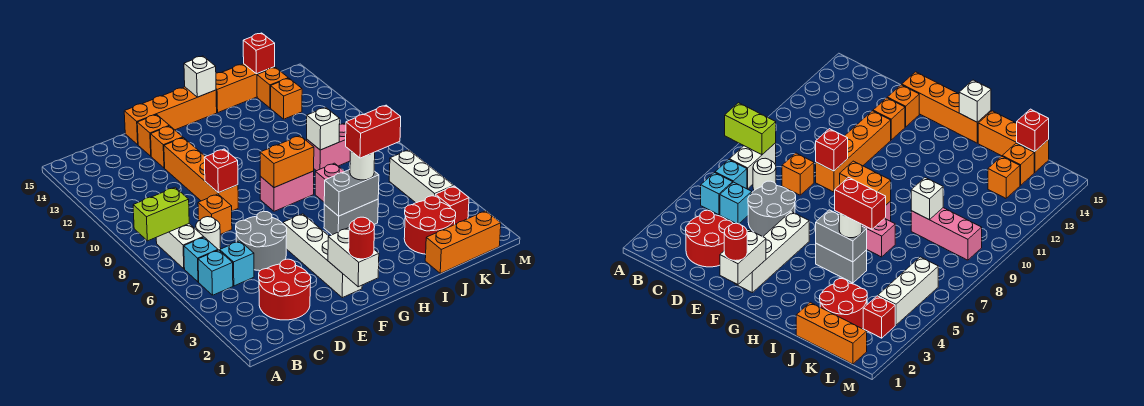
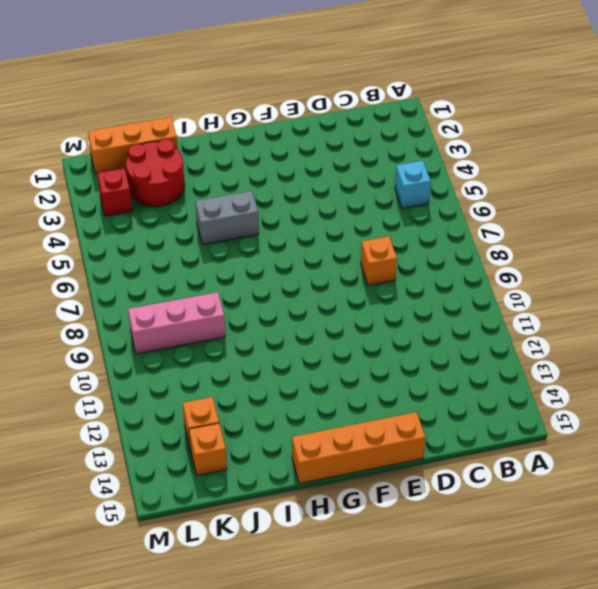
none -> cyan 1x1 brick [184,237,218,282]
none -> white 1x2 brick [156,224,203,269]
none -> red 2x2 round brick [259,259,311,320]
none -> cyan 1x1 brick [220,241,254,286]

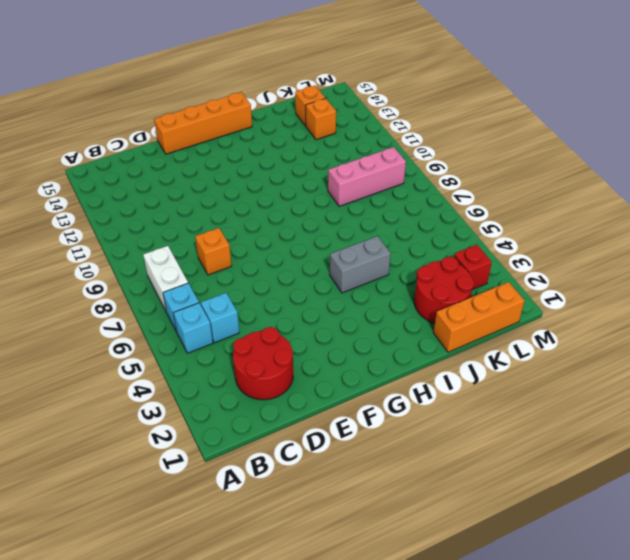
none -> white 1x1 round brick [196,217,221,251]
none -> grey 2x2 round brick [236,211,287,271]
none -> orange 1x4 brick [164,138,238,211]
none -> orange 1x1 brick [151,126,183,168]

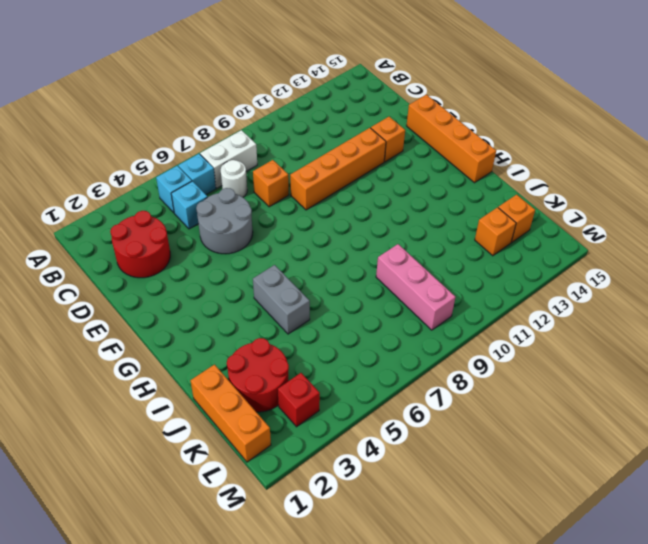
none -> orange 1x1 brick [137,115,169,156]
none -> white 1x4 brick [283,214,362,298]
none -> pink 1x2 brick [260,171,314,211]
none -> pink 1x1 brick [315,163,345,202]

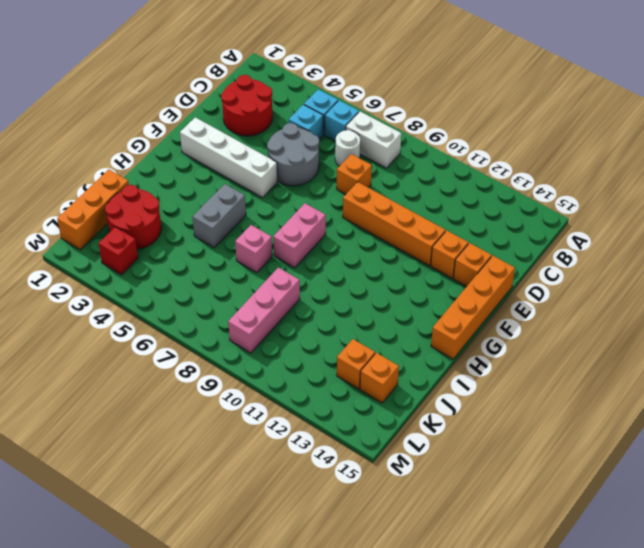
none -> orange 1x3 brick [216,64,275,112]
none -> white 1x3 brick [389,150,454,203]
none -> lime 1x2 brick [133,187,189,241]
none -> red 1x1 brick [204,149,238,193]

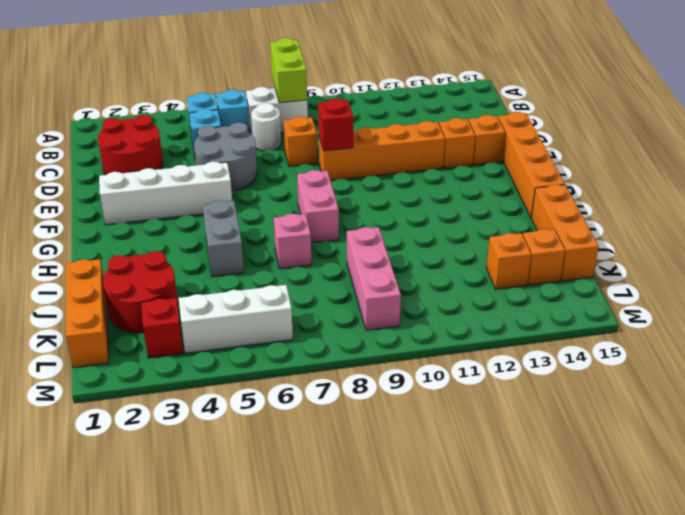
none -> white 1x2 brick [328,228,379,287]
none -> orange 1x2 brick [260,136,314,188]
none -> grey 1x2 brick [324,170,379,216]
none -> white 1x1 brick [184,56,216,97]

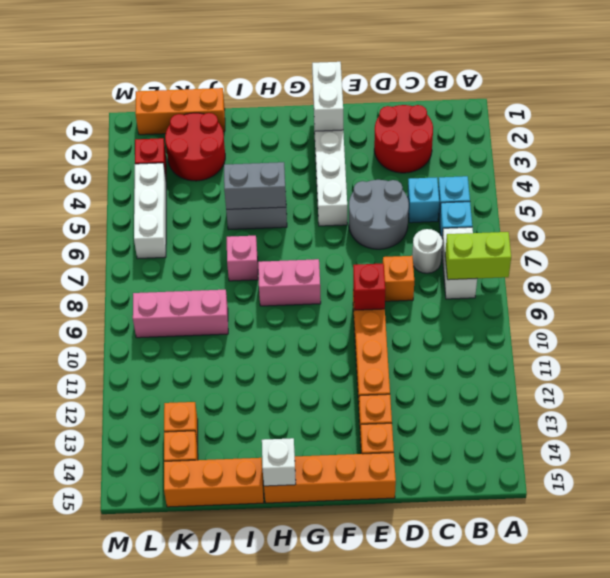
none -> orange 1x2 brick [260,136,314,188]
none -> white 1x1 brick [307,107,340,150]
none -> red 1x1 brick [243,33,275,74]
none -> red 1x1 round brick [349,217,375,259]

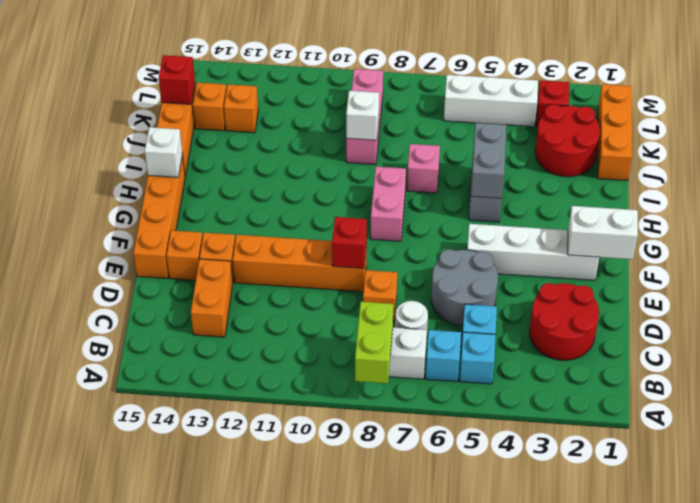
orange 1x2 brick [191,259,233,337] -> orange 1x2 brick moved to [260,136,314,188]
none -> red 1x1 round brick [349,217,375,259]
none -> white 1x1 round brick [350,151,375,180]
none -> red 1x2 brick [346,105,401,158]

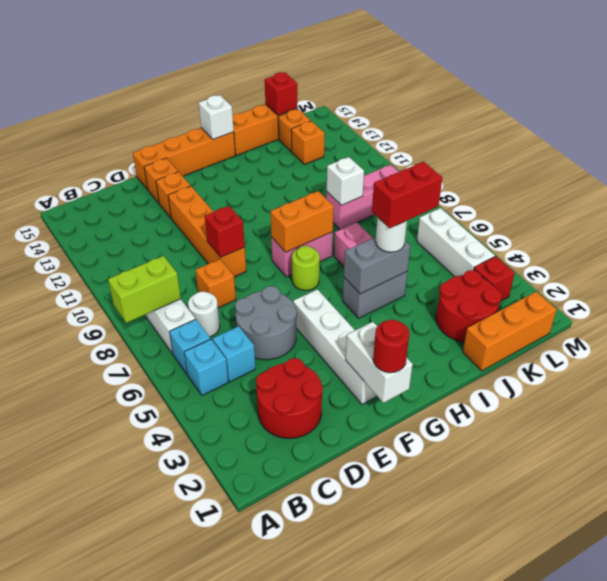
lime 1x1 round brick [292,246,320,290] -> none

